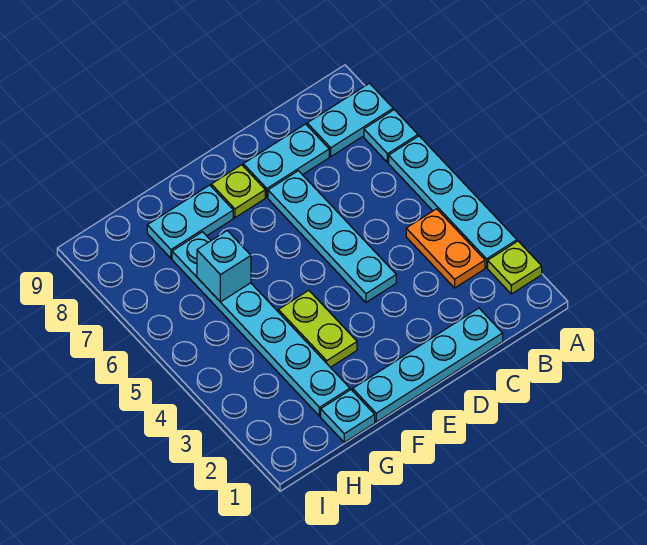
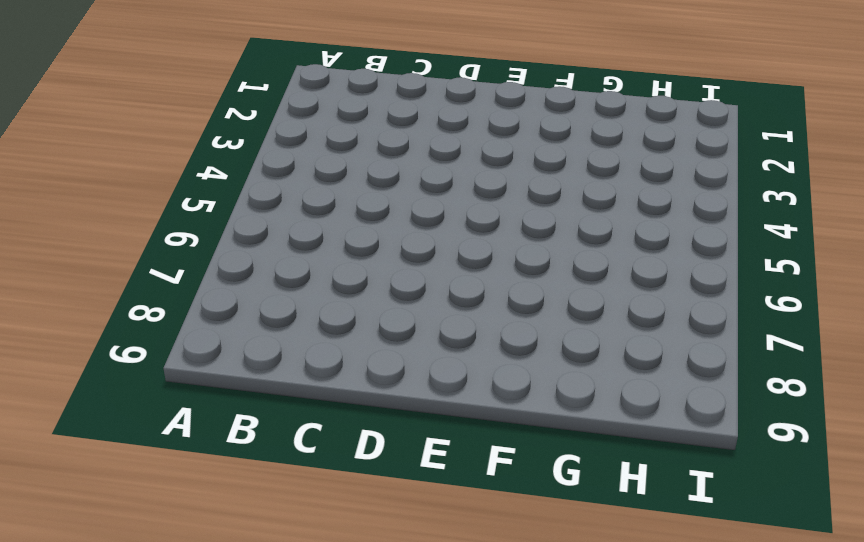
none -> lime 1x1 plate [488,241,542,294]
none -> cyan 1x4 plate [389,136,517,268]
none -> cyan 1x1 plate [364,110,418,163]

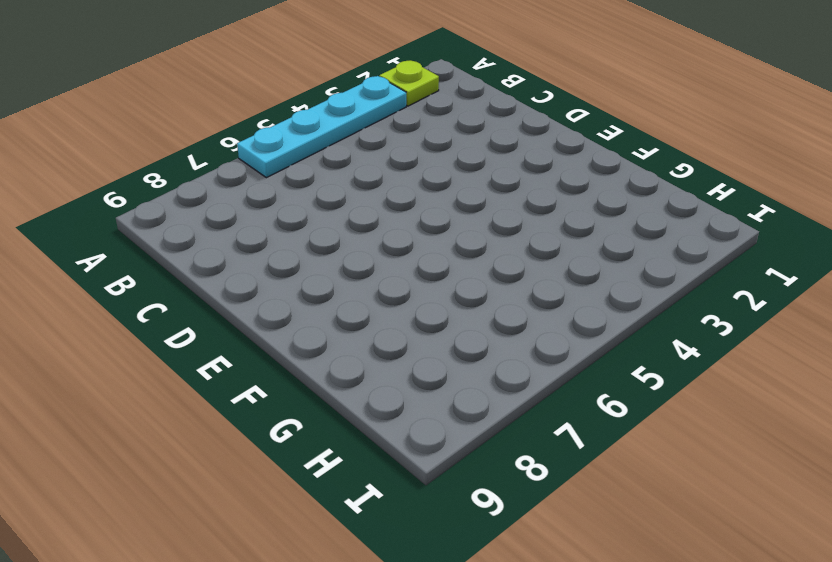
none -> cyan 1x1 plate [364,110,418,163]
none -> cyan 1x2 plate [307,83,393,156]
none -> orange 1x2 plate [406,209,485,288]

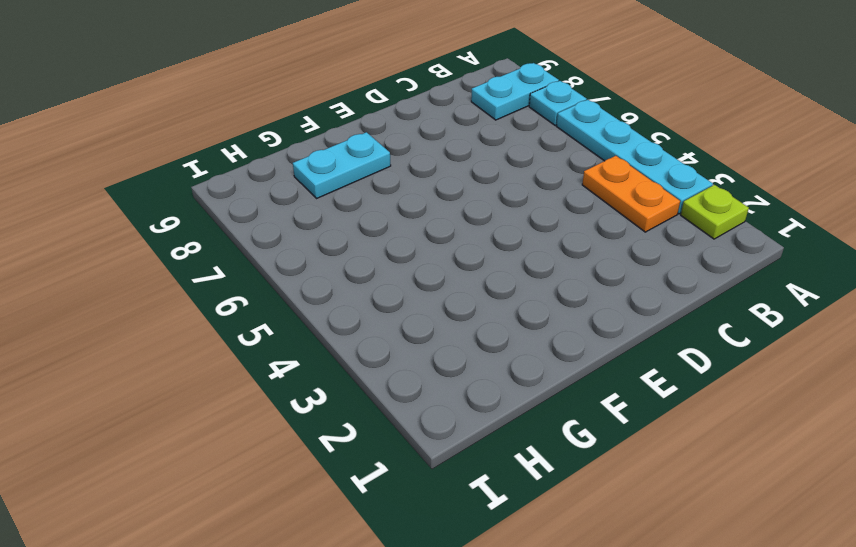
none -> cyan 1x4 plate [353,308,503,422]
none -> cyan 1x2 plate [243,124,329,197]
none -> cyan 1x4 plate [268,171,396,302]

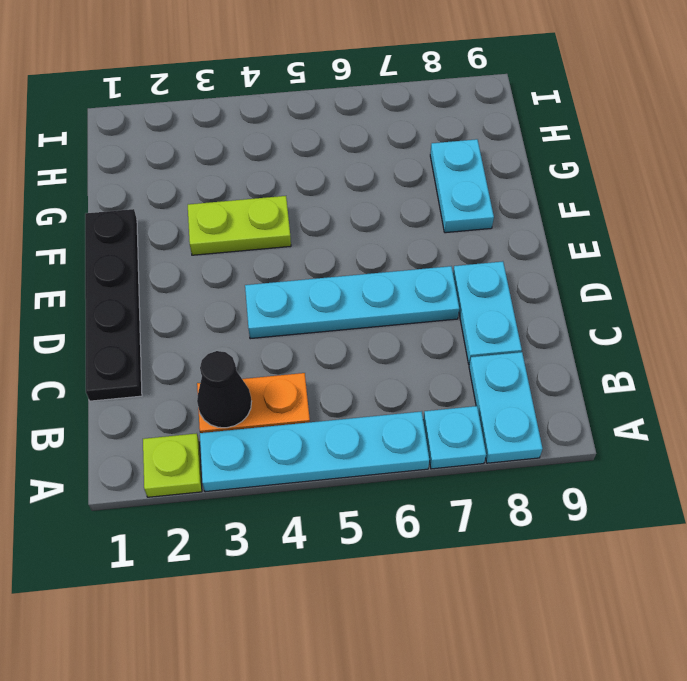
black 1x1 cone [197,351,252,428] -> none
black 1x4 plate [85,209,142,401] -> cyan 1x4 plate [353,308,503,422]
none -> lime 1x1 plate [211,165,265,218]
none -> cyan 1x1 plate [321,390,375,442]
none -> cyan 1x6 plate [172,232,350,416]

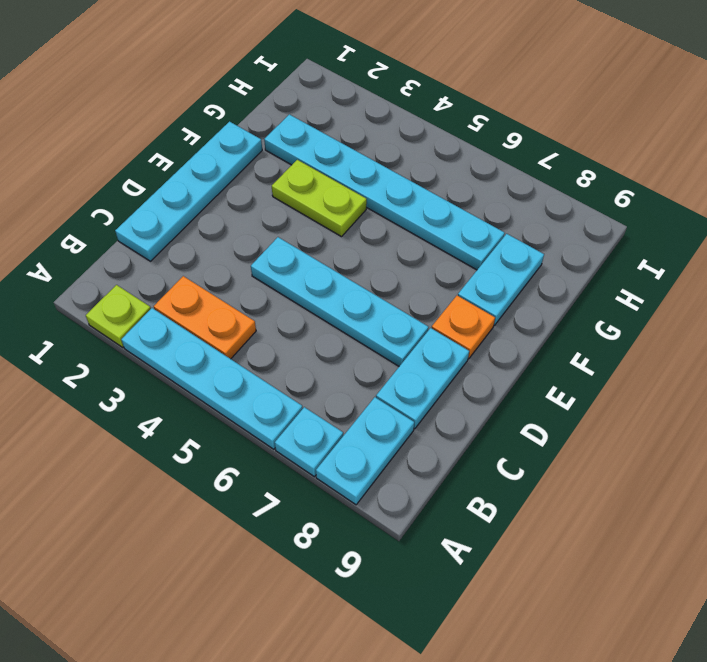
orange 1x1 plate [432,296,495,359] -> lime 1x1 plate [211,165,265,218]
none -> cyan 1x1 plate [321,390,375,442]
none -> cyan 1x1 brick [197,231,251,302]

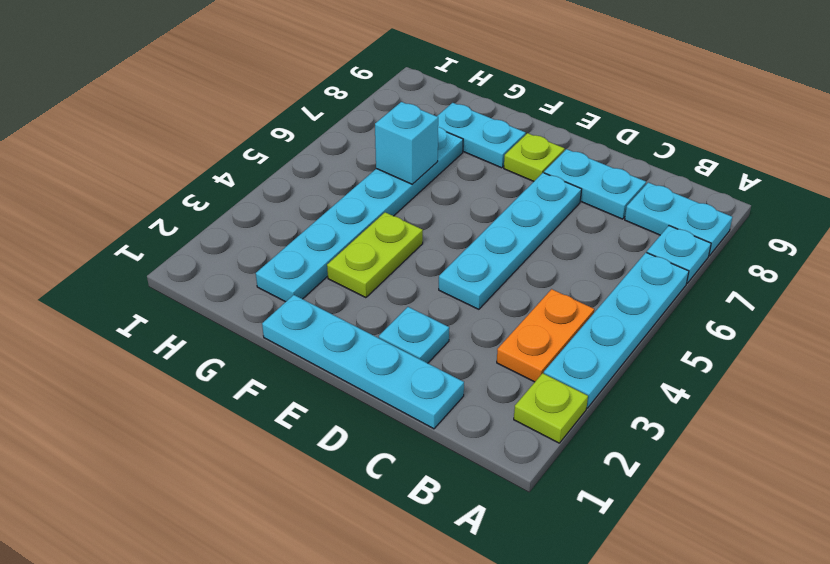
cyan 1x1 plate [379,307,449,363] -> cyan 1x1 plate moved to [321,390,375,442]

